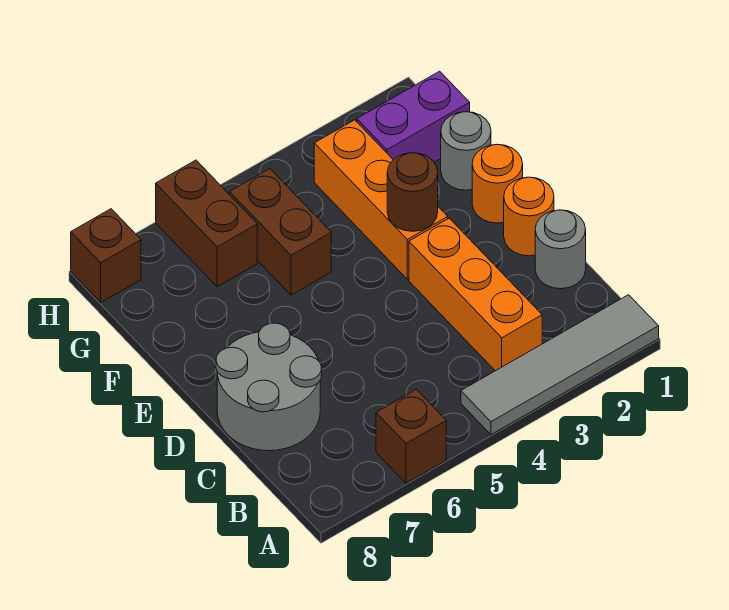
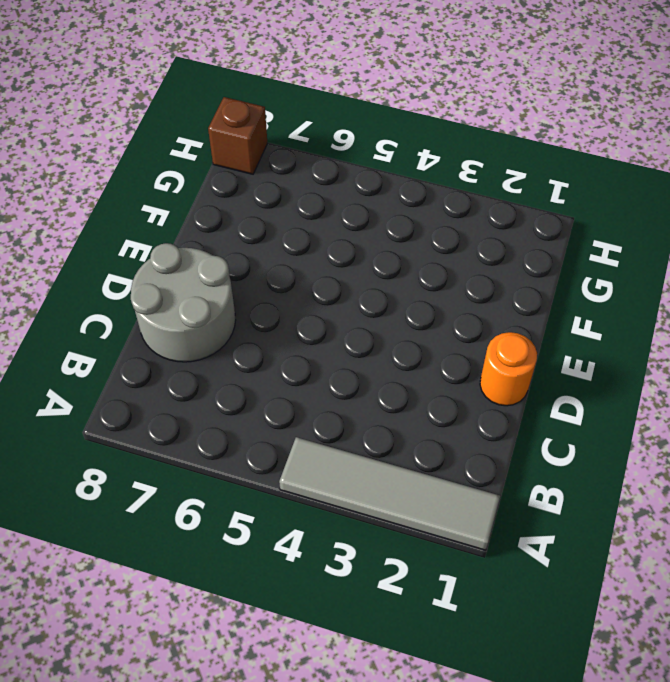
none -> brown 1x1 brick [376,389,446,483]
none -> orange 1x3 brick [409,218,542,371]
none -> grey 1x1 round brick [535,210,586,289]

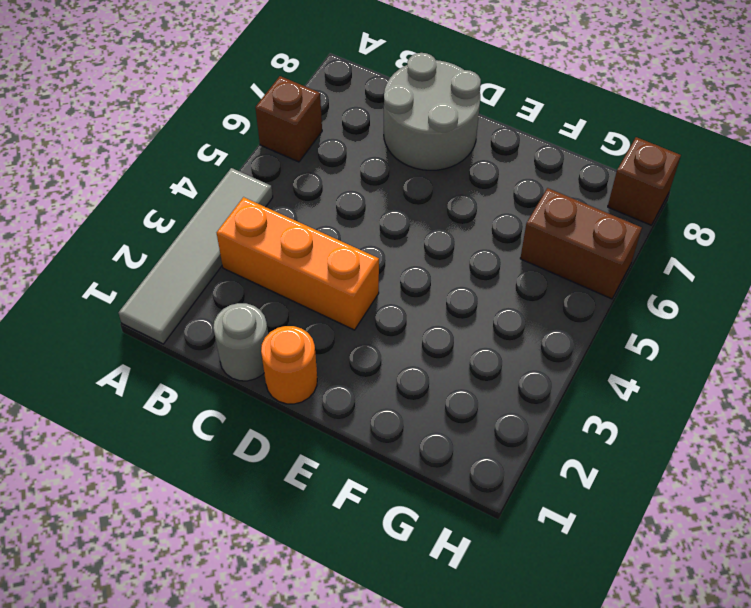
none -> orange 1x1 round brick [472,145,523,223]
none -> orange 1x3 brick [314,120,448,279]
none -> grey 1x1 round brick [441,112,491,190]

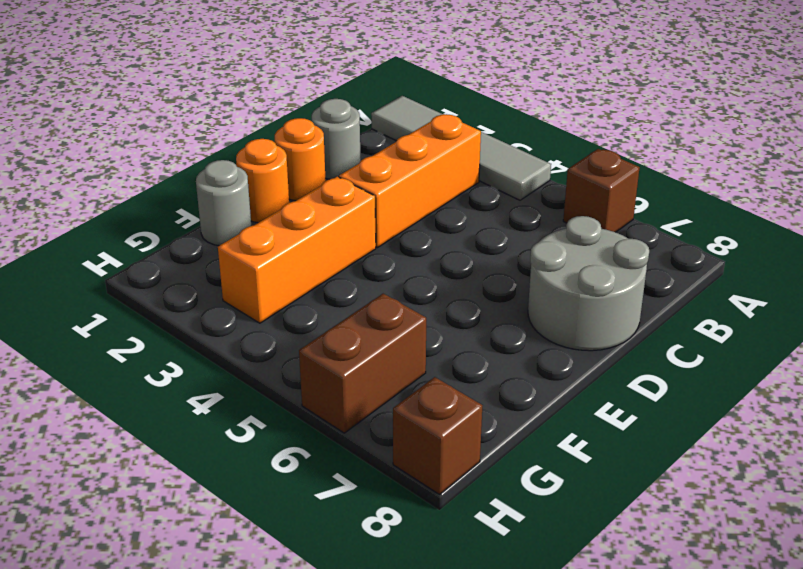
none -> brown 1x2 brick [230,169,331,295]
none -> purple 1x2 brick [357,71,470,162]
none -> brown 1x1 round brick [387,153,438,231]

